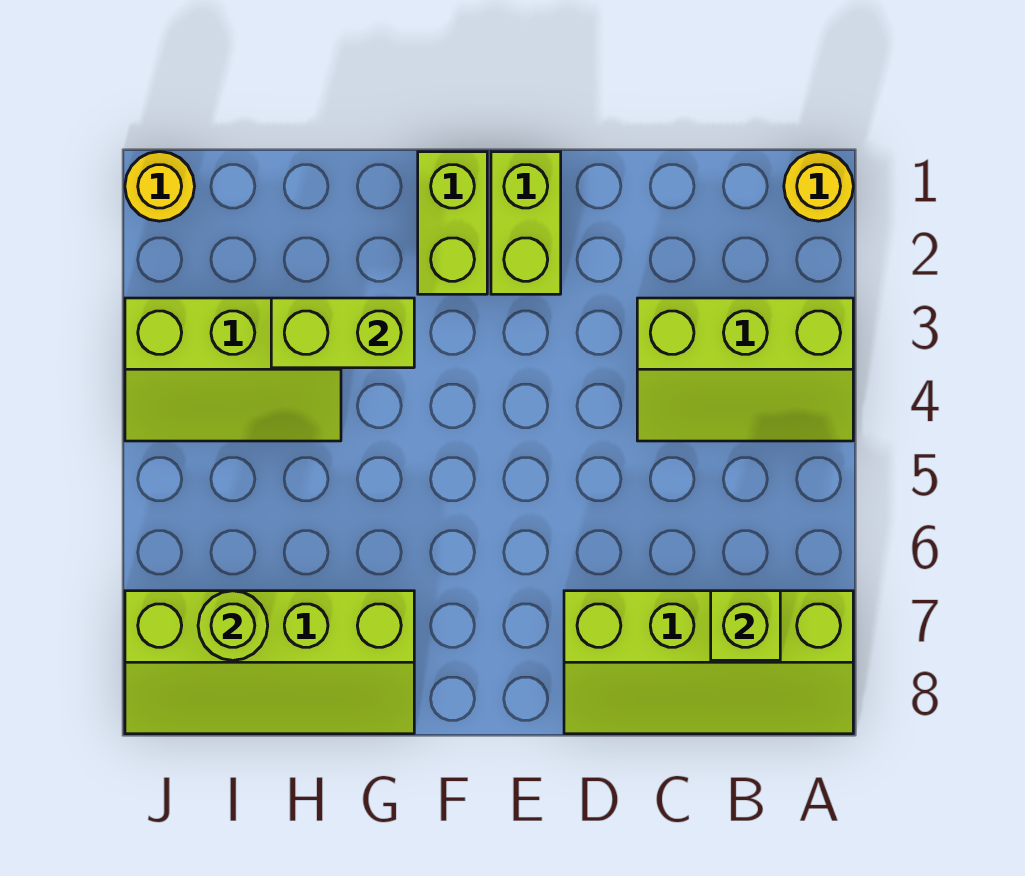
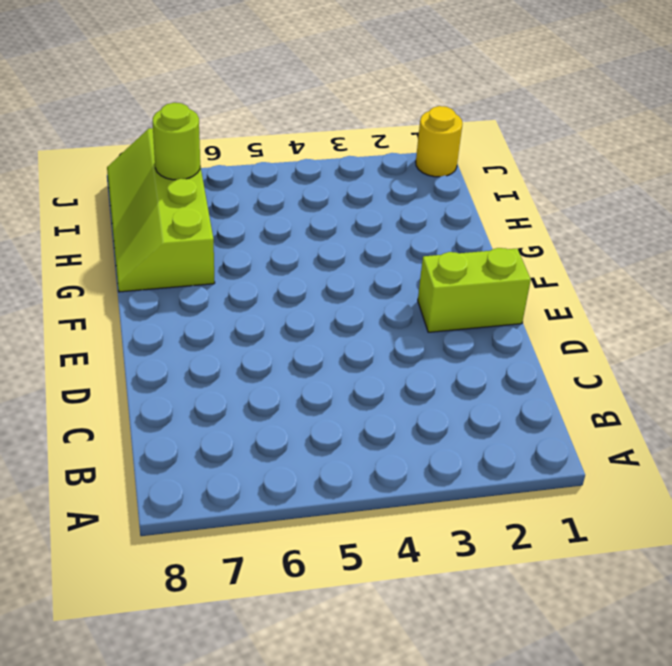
none -> yellow 1x1 round brick [784,152,853,221]
none -> lime 2x3 slope [637,298,853,441]

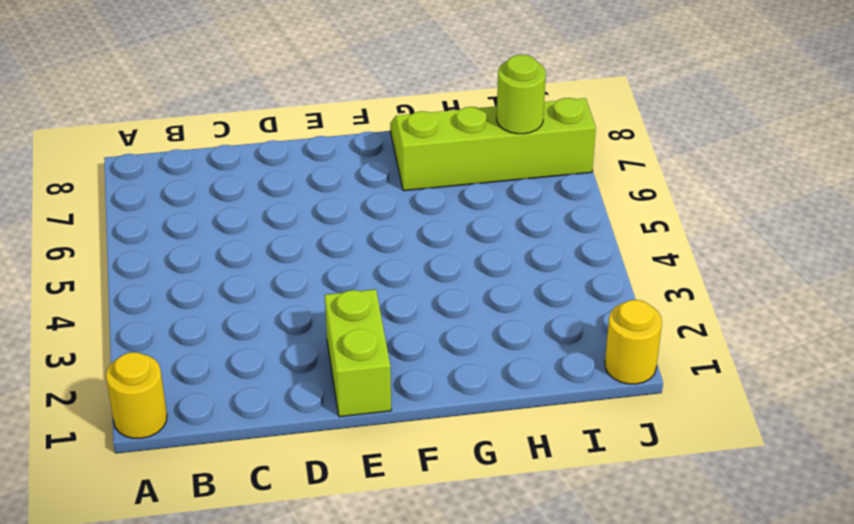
none -> lime 2x3 slope [637,298,853,441]
none -> lime 2x4 slope [564,591,853,734]

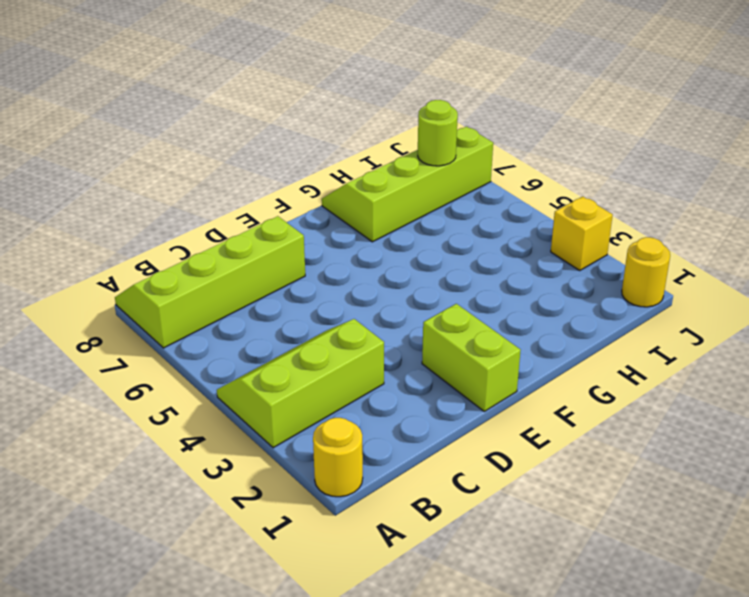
yellow 1x1 brick [551,196,613,270] -> lime 2x3 slope [125,298,341,441]
none -> lime 1x2 brick [418,152,487,294]
none -> lime 1x1 brick [711,591,780,660]

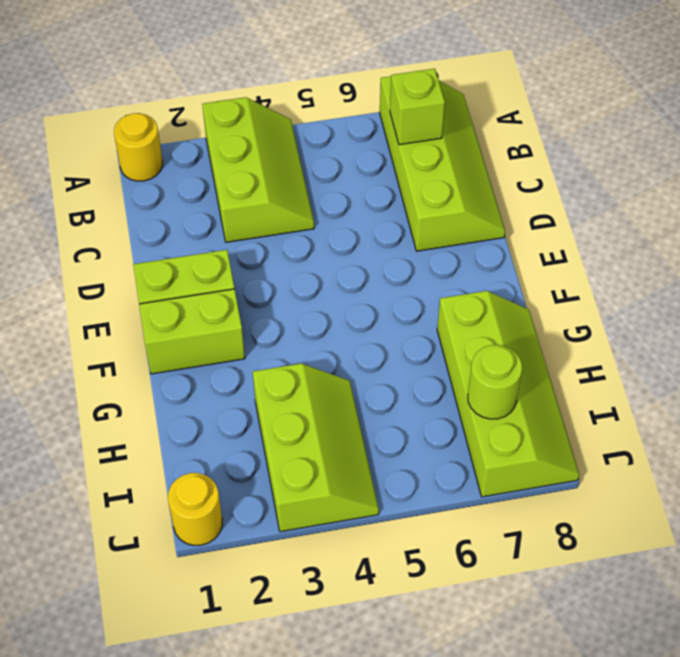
none -> lime 1x2 brick [271,298,414,368]

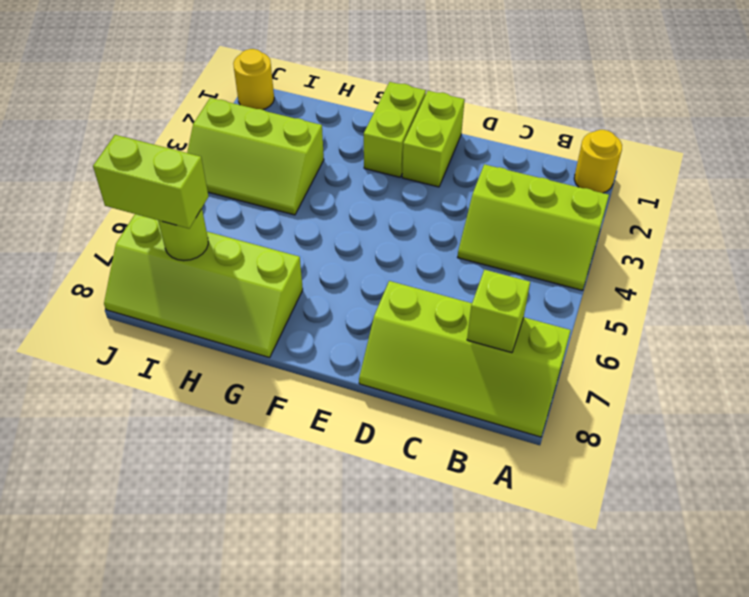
lime 1x2 brick [93,135,209,228] -> lime 1x2 brick moved to [271,298,414,368]

